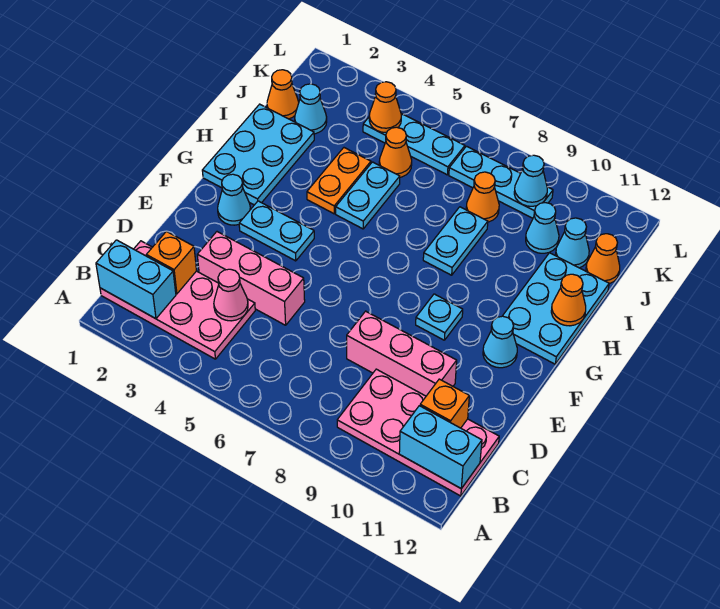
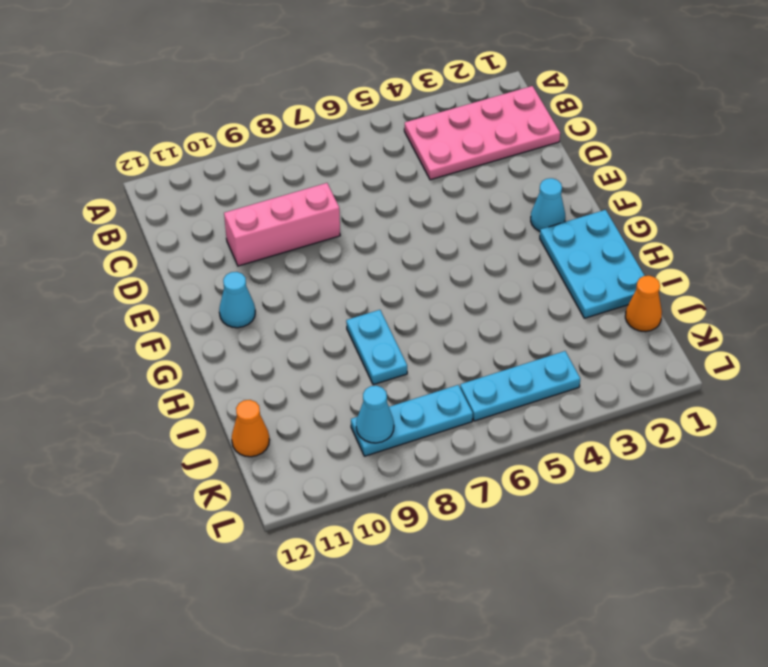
none -> pink 2x4 plate [337,369,499,496]
none -> pink 1x3 brick [197,232,305,325]
none -> cyan 1x2 plate [239,201,314,261]
none -> cyan 1x1 plate [416,294,463,340]

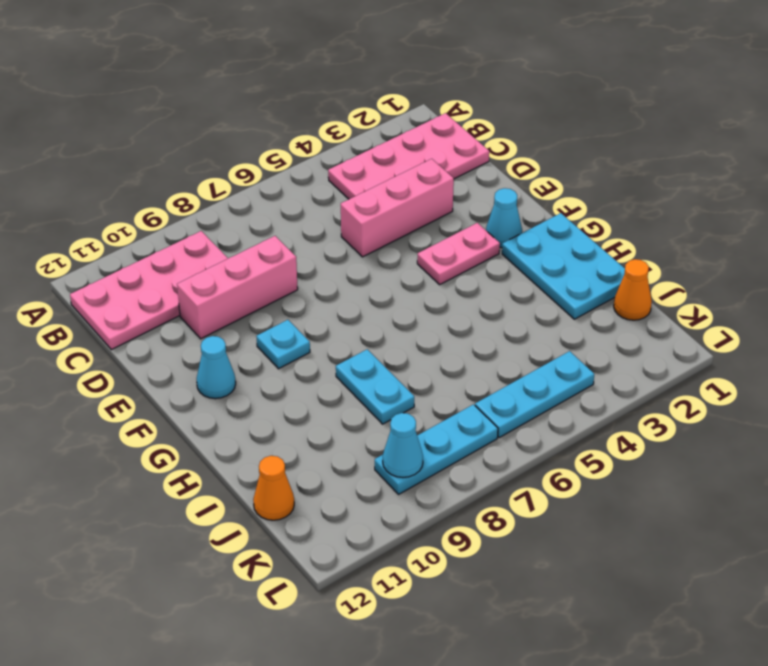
pink 1x2 plate [417,223,500,284] -> cyan 1x2 plate [239,201,314,261]
none -> cyan 2x3 plate [503,253,609,364]
none -> orange 1x2 plate [307,148,371,214]
none -> cyan 1x2 plate [336,162,400,229]
none -> cyan 1x1 cone [295,84,327,134]

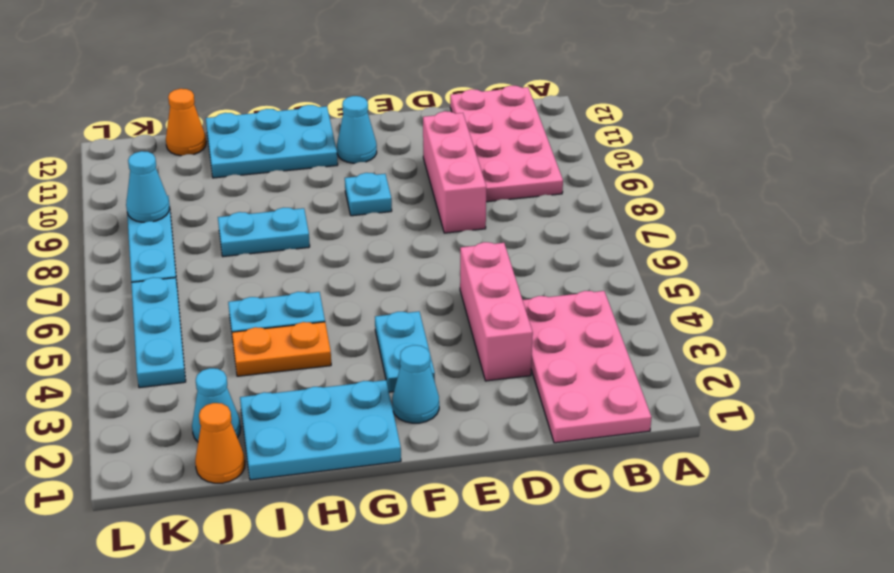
none -> orange 1x1 cone [379,127,412,177]
none -> orange 1x1 cone [466,172,499,222]
none -> cyan 1x1 cone [526,203,559,253]
none -> cyan 1x1 cone [556,218,589,268]

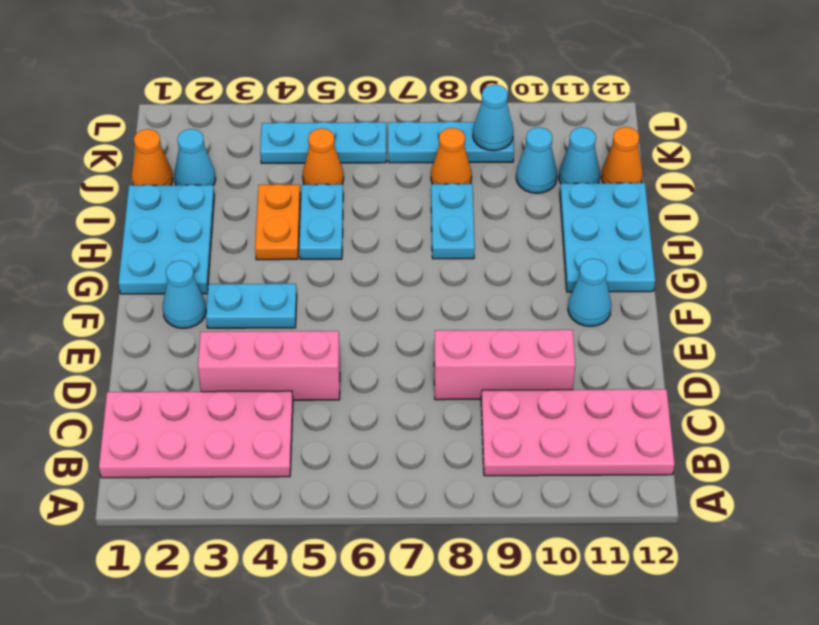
none -> cyan 1x1 plate [416,294,463,340]
none -> cyan 1x2 brick [96,240,176,319]
none -> cyan 1x2 brick [399,406,482,488]
none -> orange 1x1 brick [146,231,197,294]

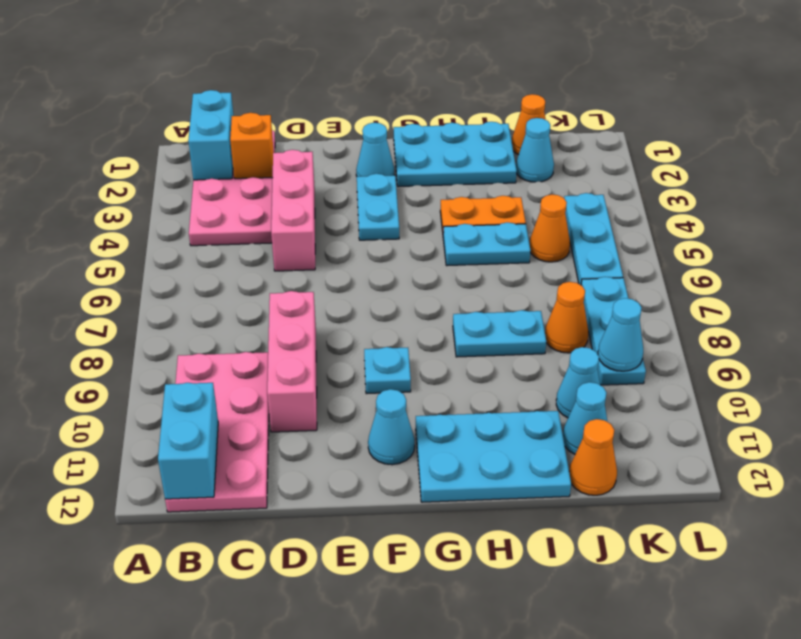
none -> pink 1x1 cone [214,269,248,321]
none -> orange 1x1 brick [420,379,469,428]
none -> orange 1x1 cone [551,274,586,326]
none -> orange 1x1 cone [369,82,401,133]

